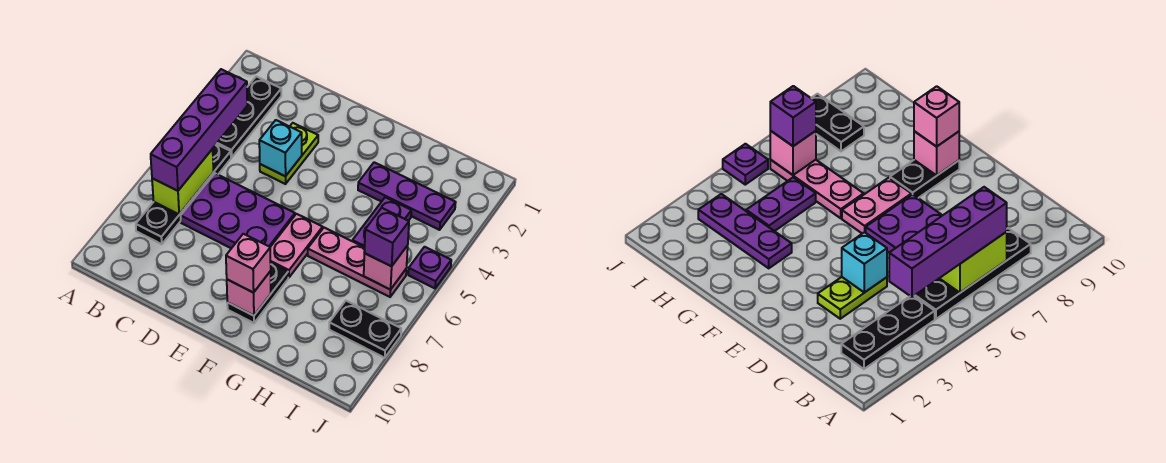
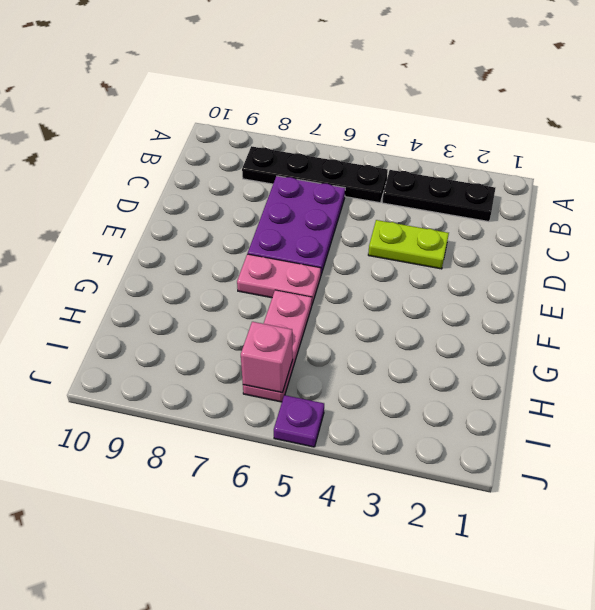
none -> black 1x2 plate [227,263,288,323]
none -> purple 1x3 plate [358,162,456,230]
none -> purple 1x2 plate [352,197,411,247]

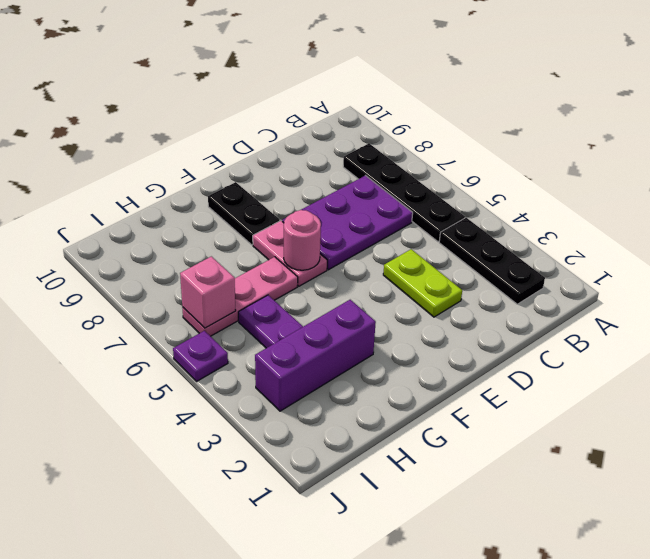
pink 1x1 round brick [284,210,321,270] -> none
purple 1x3 brick [255,300,376,411] -> purple 1x3 plate [358,162,456,230]
none -> black 1x2 plate [329,301,401,358]
none -> lime 1x2 brick [152,149,213,214]
none -> cyan 1x1 brick [259,120,302,176]

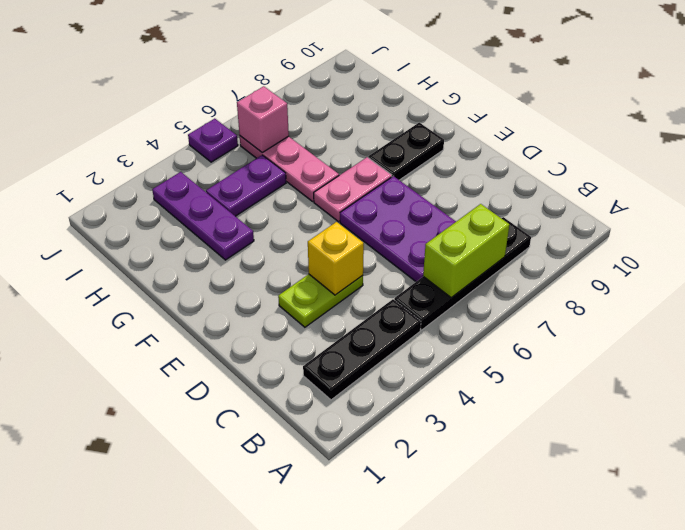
yellow 1x1 brick [308,222,364,295] -> cyan 1x1 brick [259,120,302,176]
none -> black 1x2 plate [329,301,401,358]
none -> pink 1x1 brick [227,271,271,316]
none -> purple 1x4 brick [151,69,247,191]

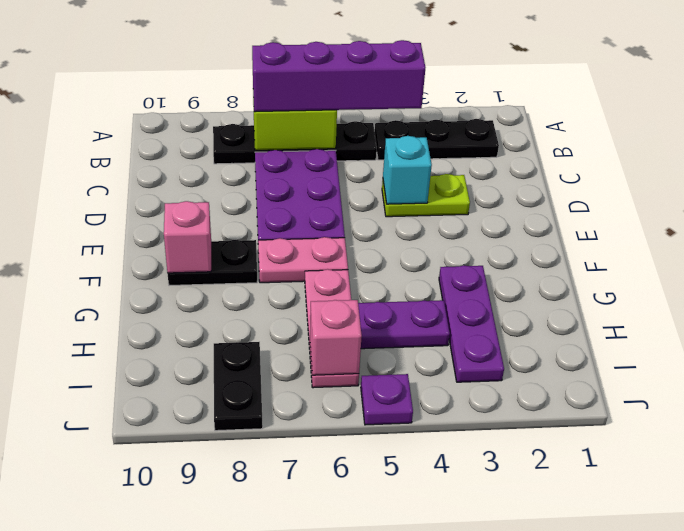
none -> pink 1x1 brick [226,234,271,293]
none -> purple 1x1 brick [364,208,409,266]

